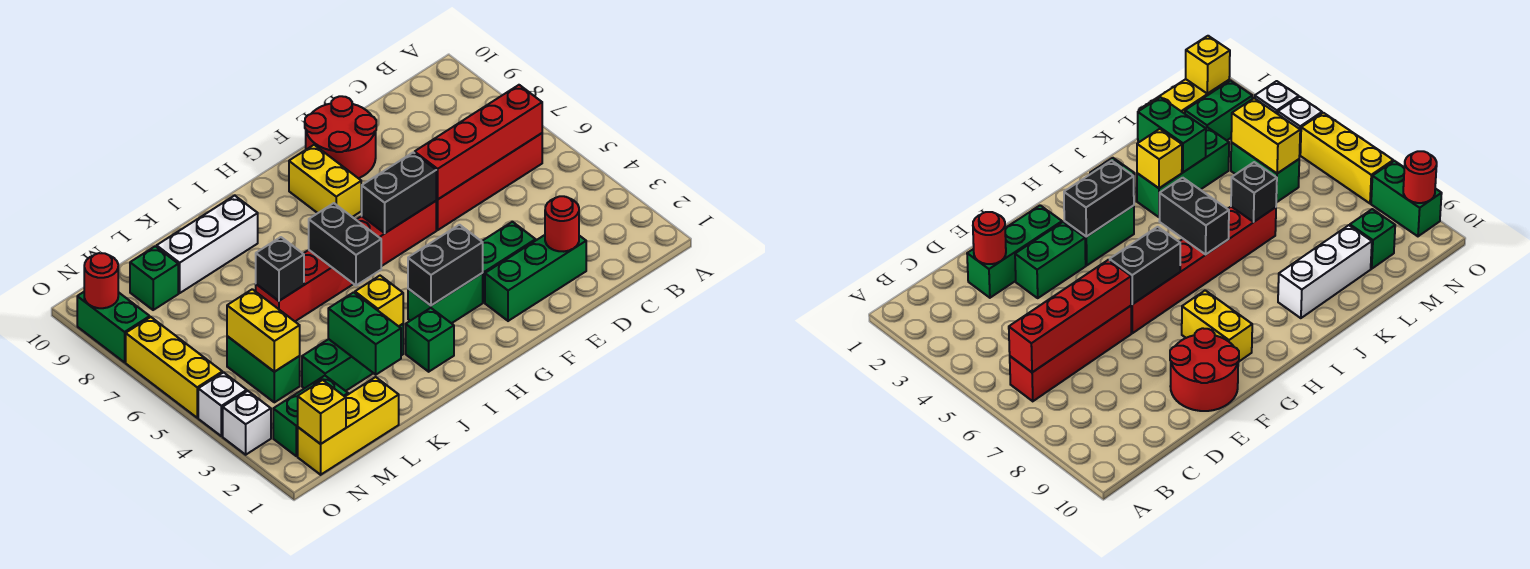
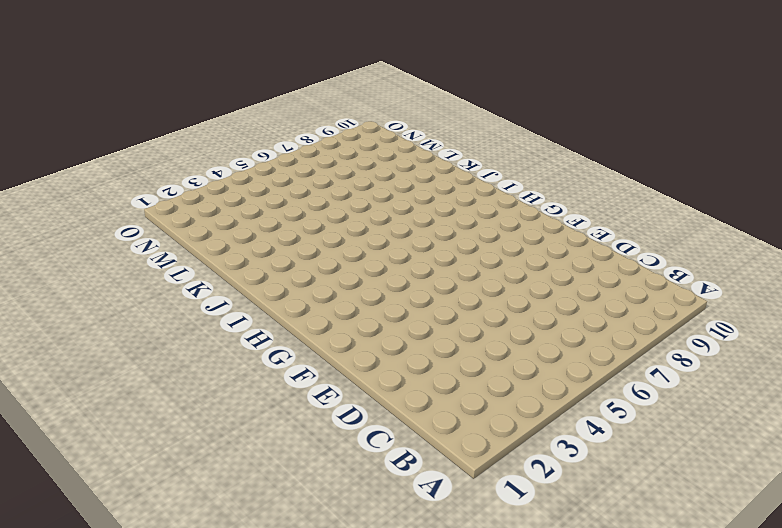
none -> red 1x4 brick [436,133,542,230]
none -> green 1x3 brick [485,235,586,321]
none -> green 1x2 brick [482,222,536,302]

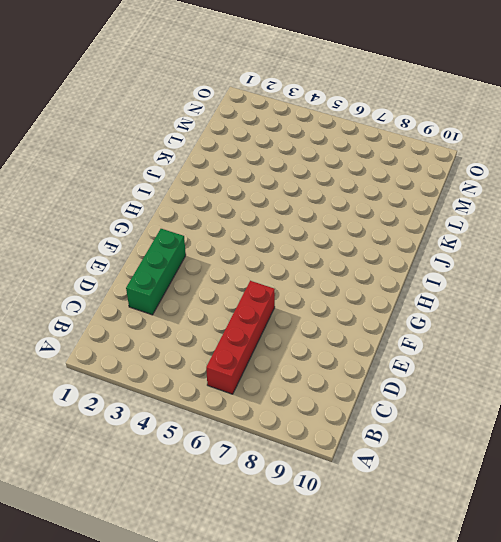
none -> green 1x2 brick [482,222,536,302]
none -> red 2x2 round brick [305,96,376,178]
none -> red 1x6 brick [256,201,436,321]

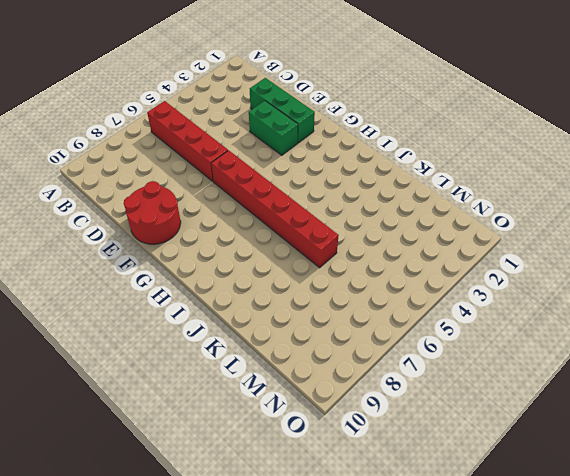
none -> green 1x2 brick [408,273,483,323]
none -> yellow 1x2 brick [289,145,361,217]
none -> green 1x1 brick [406,308,454,372]

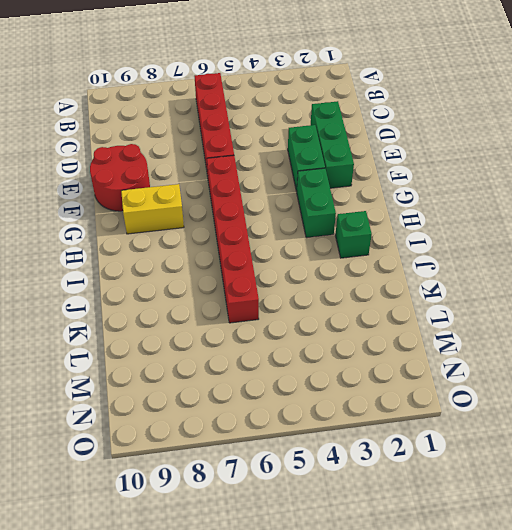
none -> green 1x3 brick [302,324,403,391]
none -> white 1x3 brick [157,196,258,293]
none -> yellow 1x3 brick [298,377,399,475]

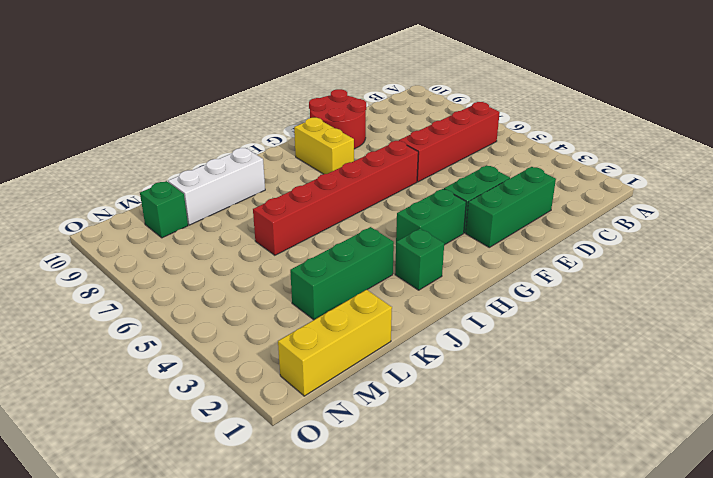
none -> green 1x2 brick [273,376,348,456]
none -> green 1x2 brick [227,336,300,402]
none -> white 1x1 brick [223,391,271,455]

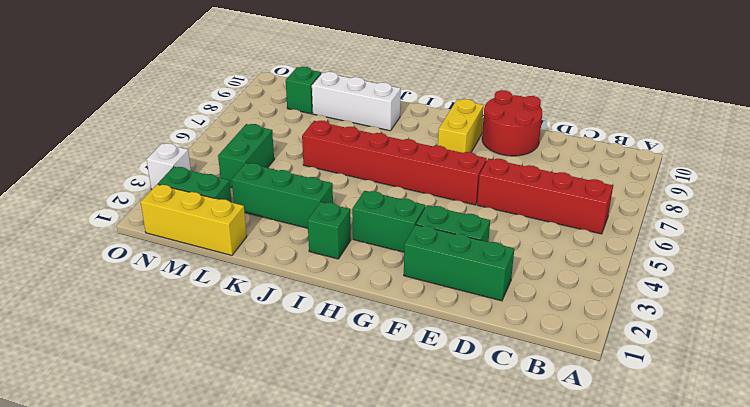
none -> white 1x1 brick [198,372,247,436]
none -> yellow 1x3 brick [126,317,222,418]
none -> green 1x2 brick [77,292,150,362]

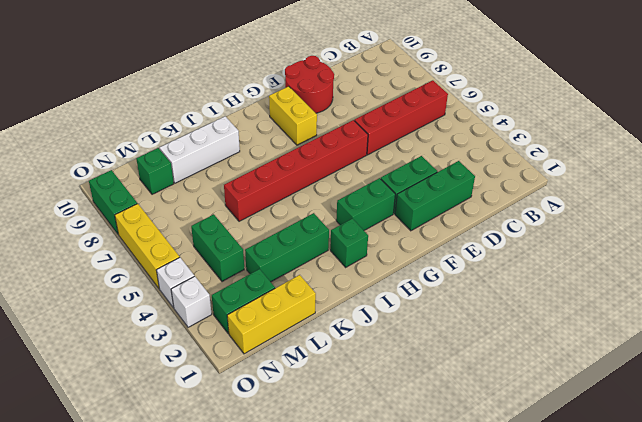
none -> red 1x4 brick [415,85,542,199]
none -> red 1x1 round brick [545,196,579,252]
none -> black 1x2 brick [361,152,436,233]

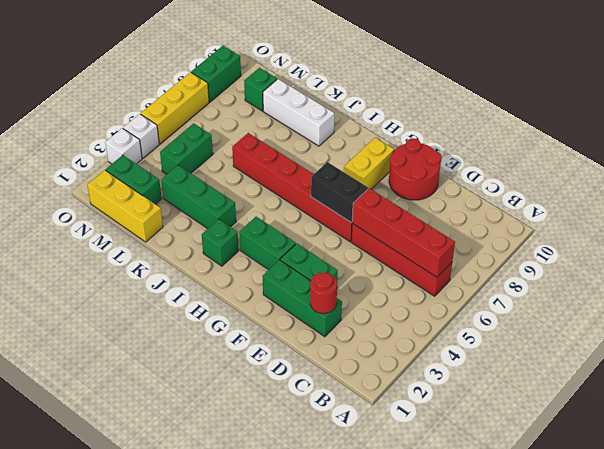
none -> black 1x2 brick [408,225,483,305]
none -> black 1x2 brick [309,203,381,285]
none -> yellow 1x1 brick [355,276,403,326]

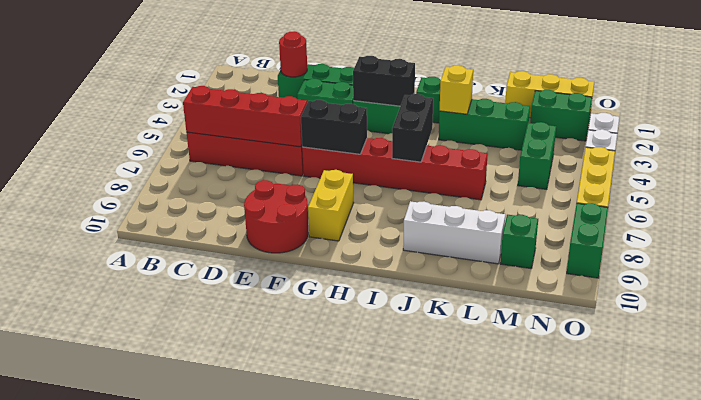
none -> green 1x2 brick [328,292,401,375]
none -> black 1x1 brick [256,237,304,301]
none -> yellow 1x2 brick [227,289,300,372]

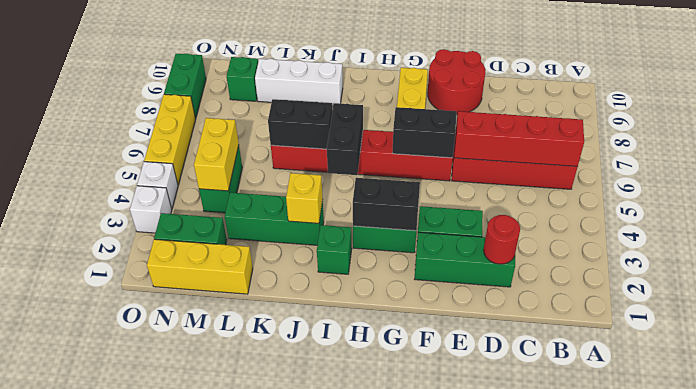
black 1x2 brick [268,99,332,149] -> black 1x1 brick [256,237,304,301]
none -> green 1x2 brick [328,292,401,375]
none -> yellow 1x1 brick [298,380,346,444]
none -> red 1x1 round brick [84,253,118,308]

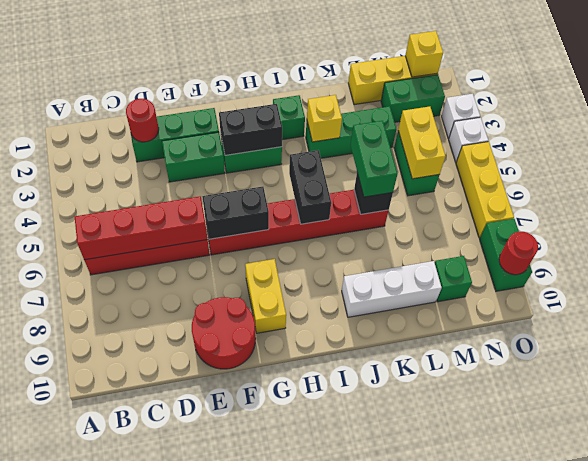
green 1x2 brick [350,121,397,197] -> green 1x2 brick moved to [328,292,401,375]

